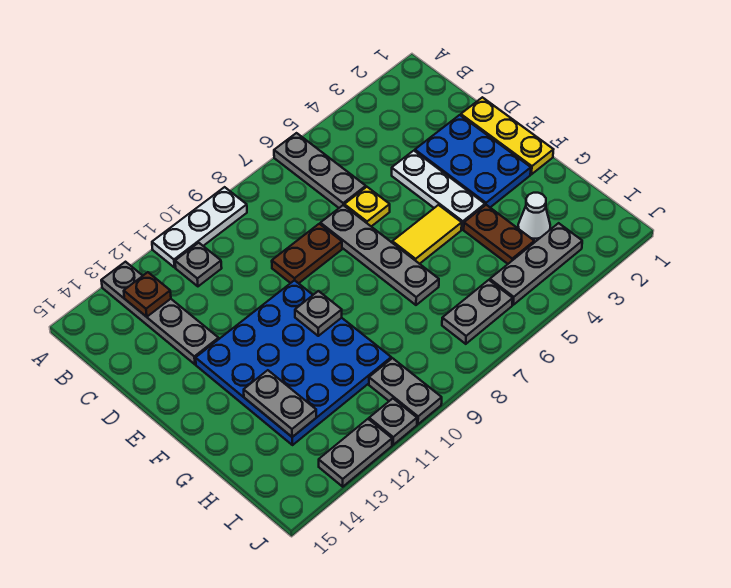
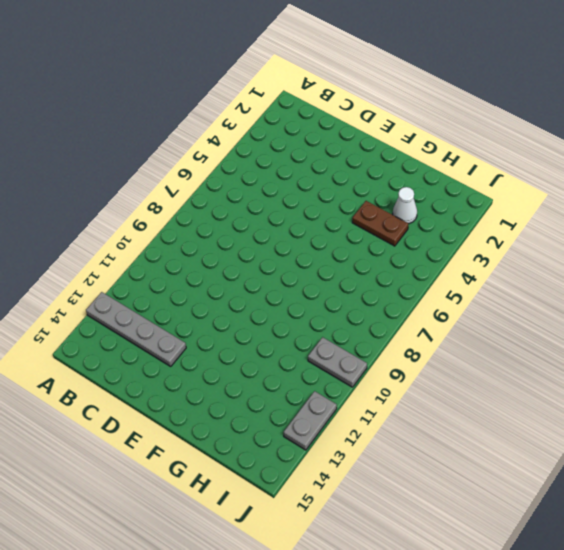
none -> grey 1x3 plate [274,133,366,208]
none -> white 1x3 plate [152,187,247,267]
none -> grey 1x1 plate [175,243,222,286]

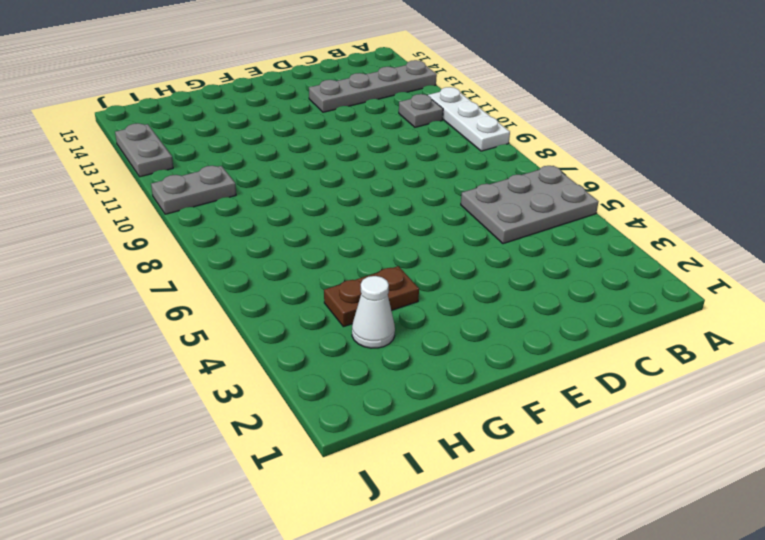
grey 2x3 plate [461,166,599,244] -> grey 1x3 plate [274,133,366,208]
none -> yellow 1x3 plate [461,97,553,174]
none -> blue 2x3 plate [415,115,531,207]
none -> white 1x3 plate [392,151,485,229]

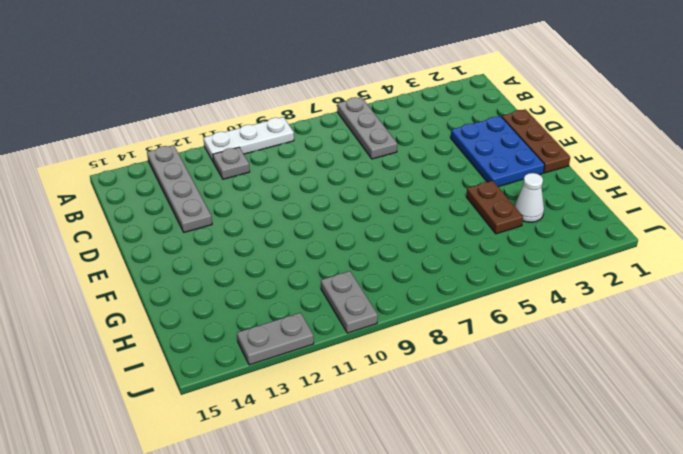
brown 1x3 plate [502,109,570,173] -> yellow 1x3 plate [461,97,553,174]
none -> white 1x3 plate [392,151,485,229]
none -> yellow 1x1 plate [344,187,390,227]
none -> grey 1x4 plate [320,205,439,305]

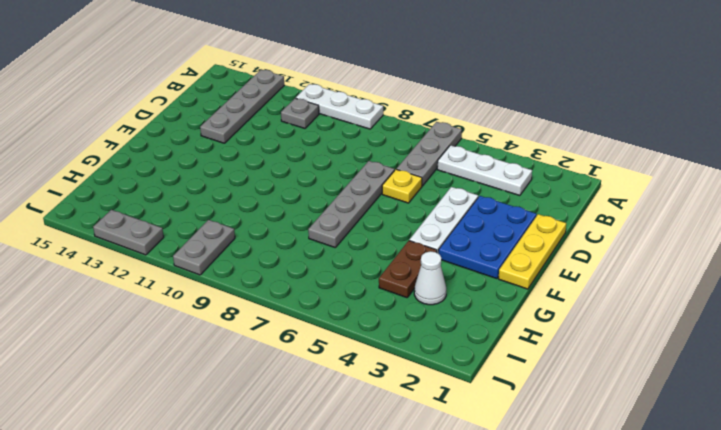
white 1x3 plate [437,145,532,196] -> none
none -> brown 1x2 plate [272,224,342,283]
none -> blue 4x4 plate [196,280,391,445]
none -> yellow 1x2 tile [392,205,462,264]

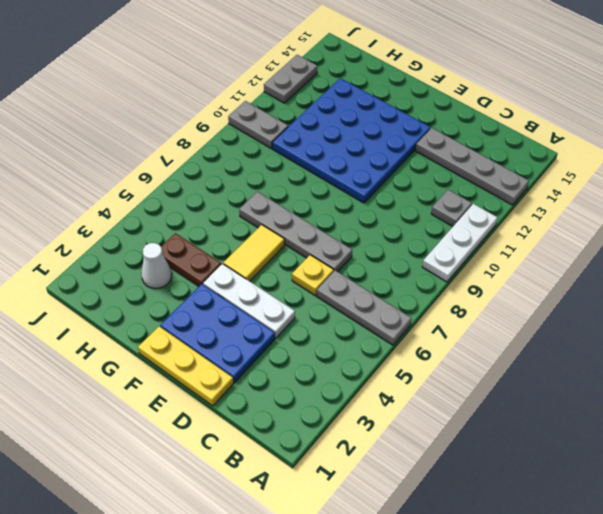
none -> brown 1x2 plate [272,224,342,283]
none -> grey 1x3 plate [490,223,582,305]
none -> grey 1x2 plate [442,280,513,344]

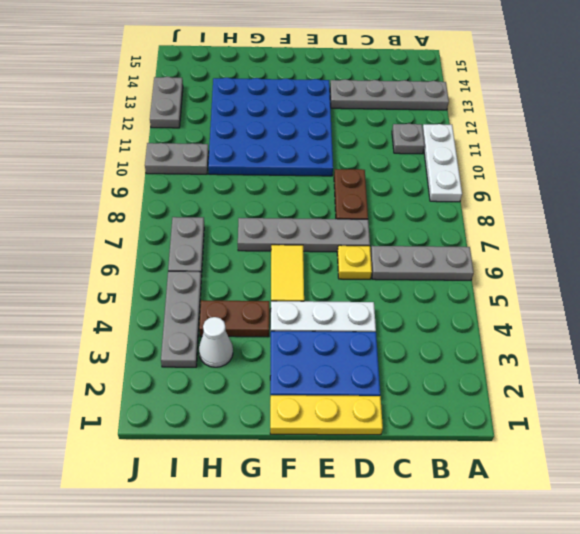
none -> grey 1x1 plate [369,399,417,445]
none -> brown 1x1 plate [124,272,171,317]
none -> grey 1x1 plate [295,291,342,336]

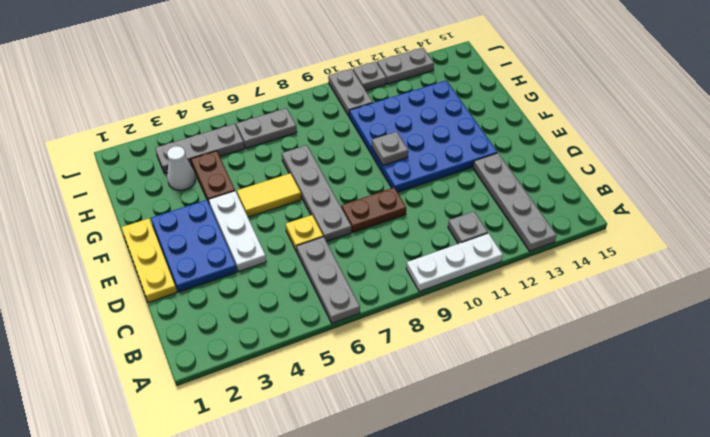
none -> brown 1x1 plate [124,272,171,317]
none -> grey 1x2 plate [244,370,316,437]

